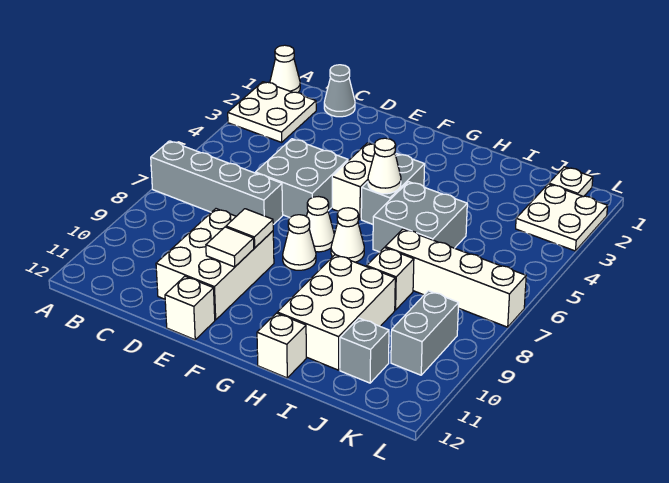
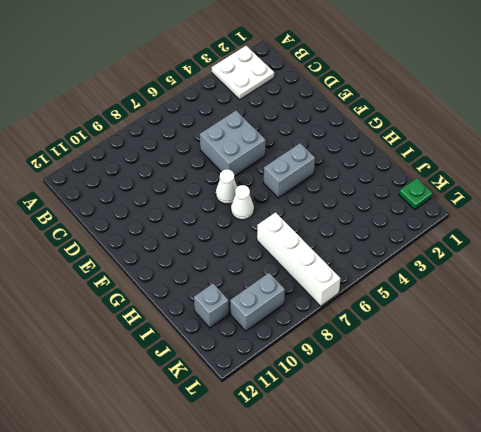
green 1x1 plate [399,178,433,210] -> white 1x1 plate [549,167,593,197]
none -> white 1x1 cone [270,45,300,93]
none -> grey 1x4 brick [151,141,283,225]
none -> grey 1x1 cone [324,65,355,117]

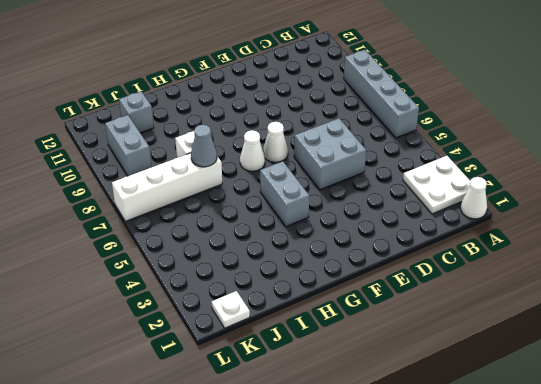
grey 1x4 brick [344,50,419,138] -> grey 1x4 brick turned to [151,141,283,225]
grey 1x1 cone [191,125,217,167] -> grey 1x1 cone moved to [324,65,355,117]
none -> white 2x3 brick [156,209,274,320]
none -> white 1x1 brick [165,276,215,340]
none -> white 1x2 brick [332,143,375,219]

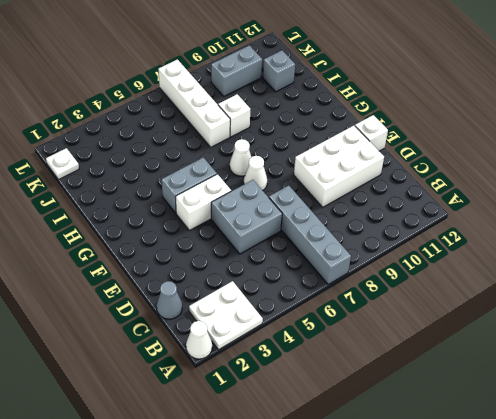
none -> white 1x1 cone [283,215,316,270]
none -> grey 2x2 brick [373,182,467,252]
none -> white 2x3 brick [277,255,395,370]

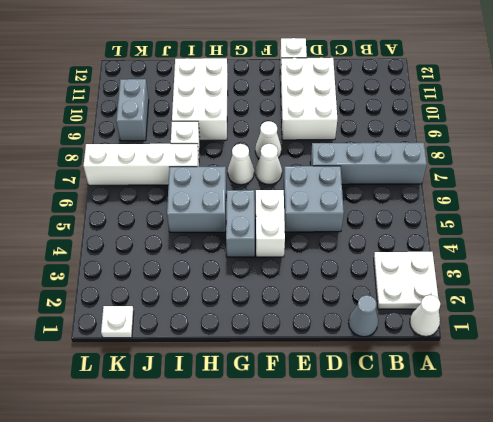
none -> white 1x1 brick [257,313,306,378]
none -> grey 1x1 brick [340,318,389,383]
none -> white 2x2 plate [516,184,608,251]

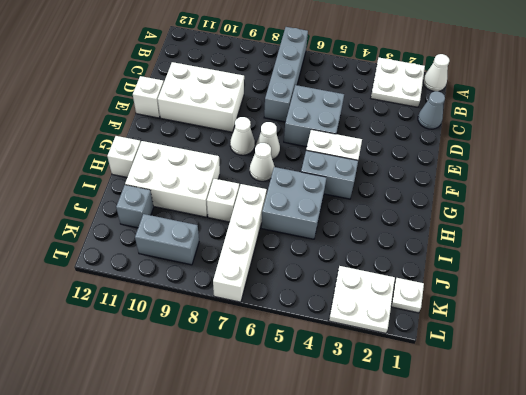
none -> white 1x1 tile [226,209,273,248]
none -> white 1x1 tile [206,227,254,267]
none -> white 1x1 cone [368,138,401,194]

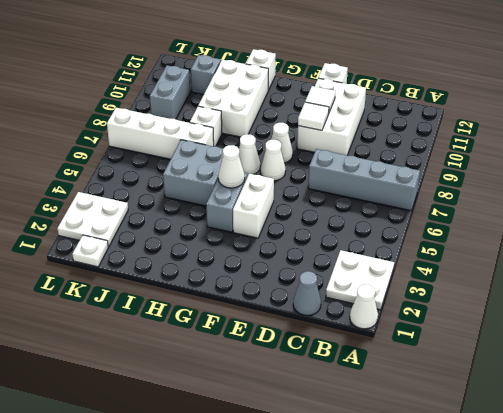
none -> grey 2x2 brick [255,139,348,217]

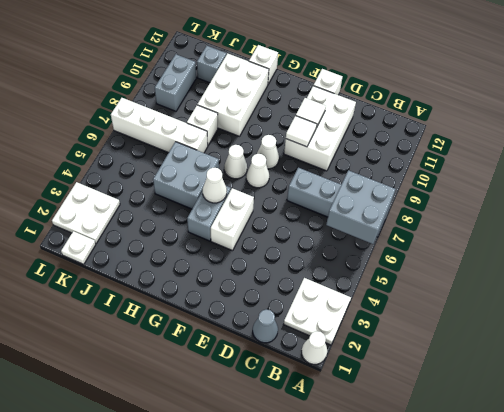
grey 2x2 brick [326,170,396,244] -> grey 2x2 brick moved to [255,139,348,217]

